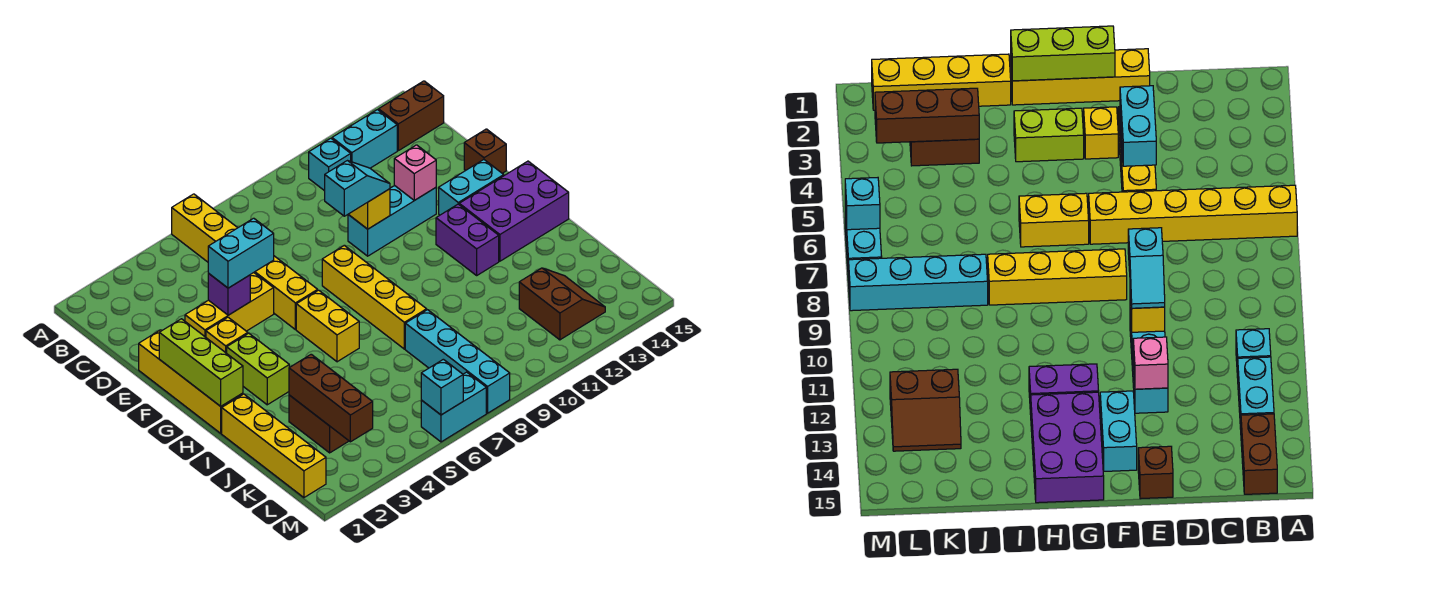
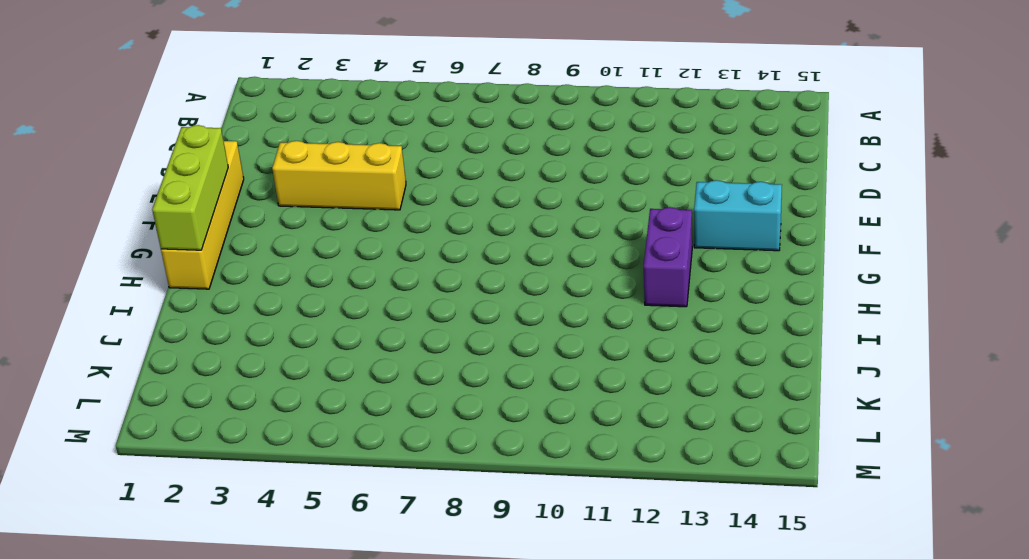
none -> yellow 1x6 brick [172,194,318,330]
none -> cyan 1x1 brick [309,138,351,191]
none -> cyan 1x2 brick [332,110,397,168]

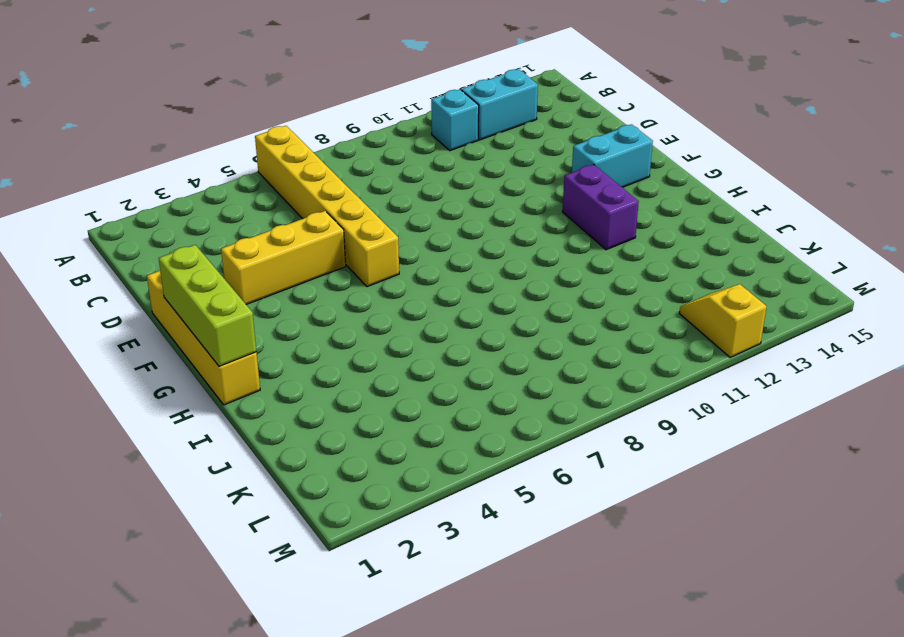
yellow 1x2 slope [679,284,767,357] -> brown 2x2 slope [519,268,605,340]
none -> brown 1x2 brick [379,81,444,151]
none -> cyan 1x3 brick [348,186,436,256]
none -> brown 1x1 brick [464,129,506,173]

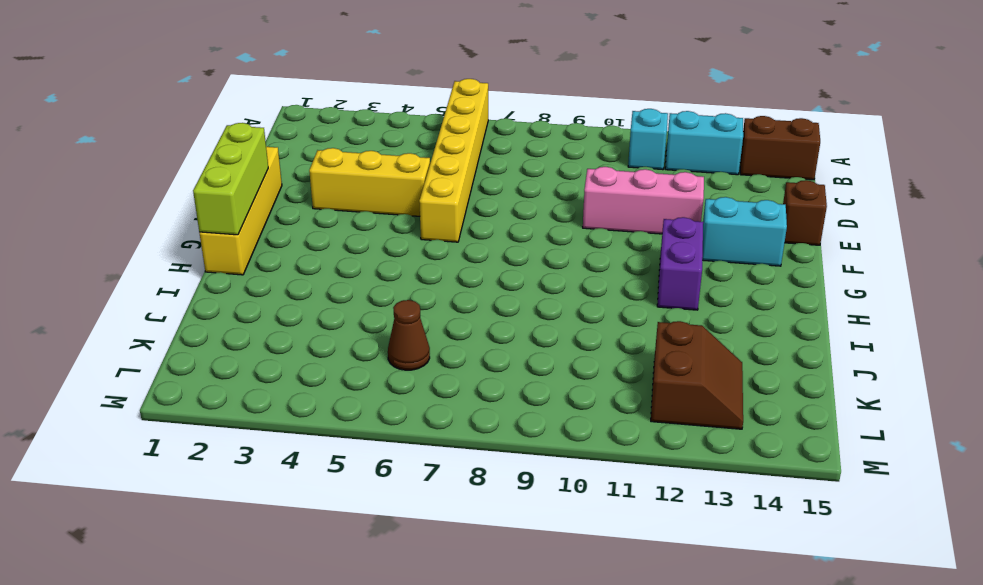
pink 1x3 brick [583,167,704,234] -> cyan 1x3 brick [348,186,436,256]
brown 1x1 cone [388,300,430,370] -> none
none -> yellow 1x1 brick [206,317,248,353]
none -> yellow 1x4 brick [322,245,427,349]
none -> lime 1x2 brick [227,333,289,405]

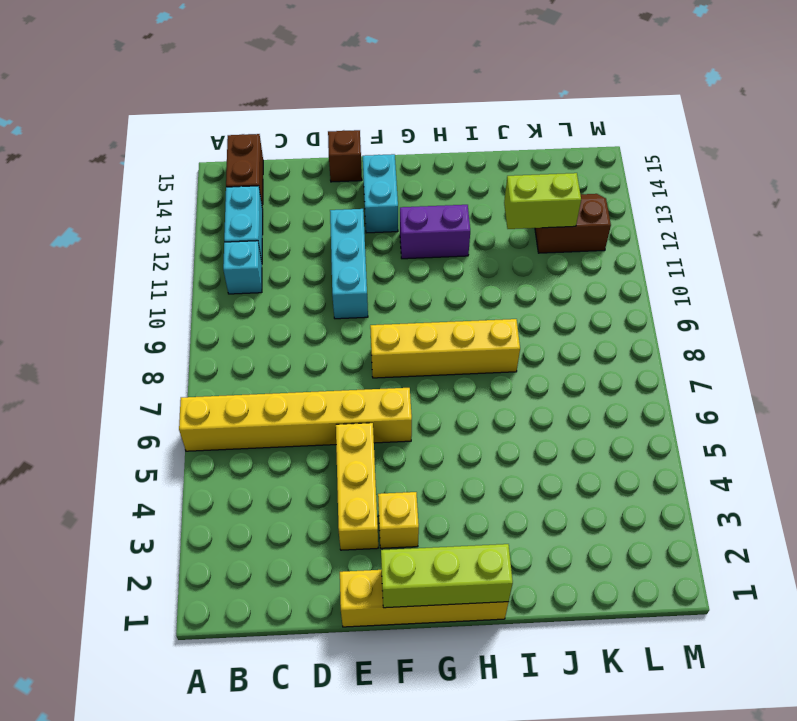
lime 1x2 brick [504,173,581,229] -> lime 1x2 brick moved to [227,333,289,405]
none -> yellow 1x2 brick [296,290,359,362]
none -> purple 2x3 brick [459,161,569,261]
none -> yellow 1x4 brick [222,394,326,498]

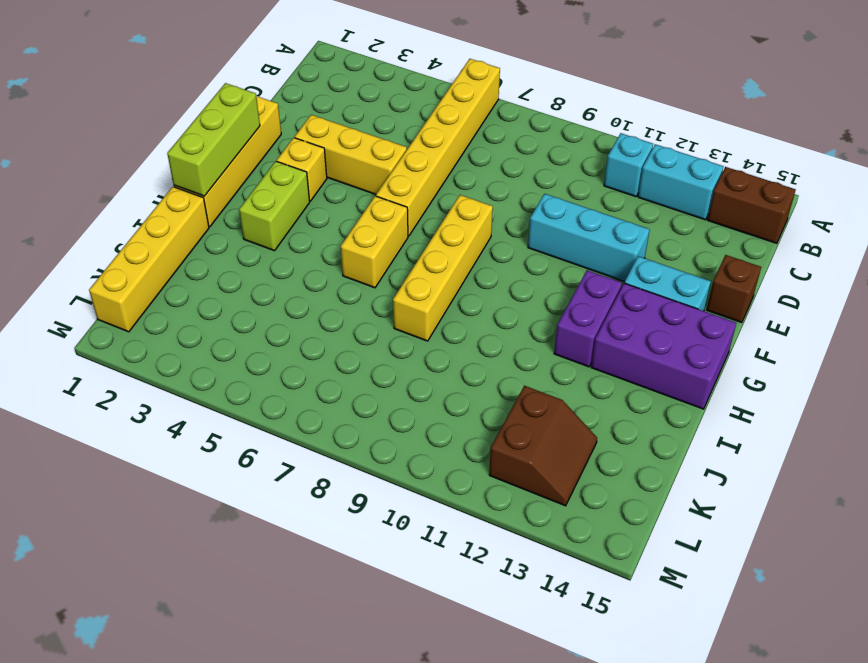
none -> brown 1x2 brick [289,395,348,453]
none -> cyan 1x4 brick [405,310,510,413]
none -> cyan 1x2 brick [421,372,486,442]

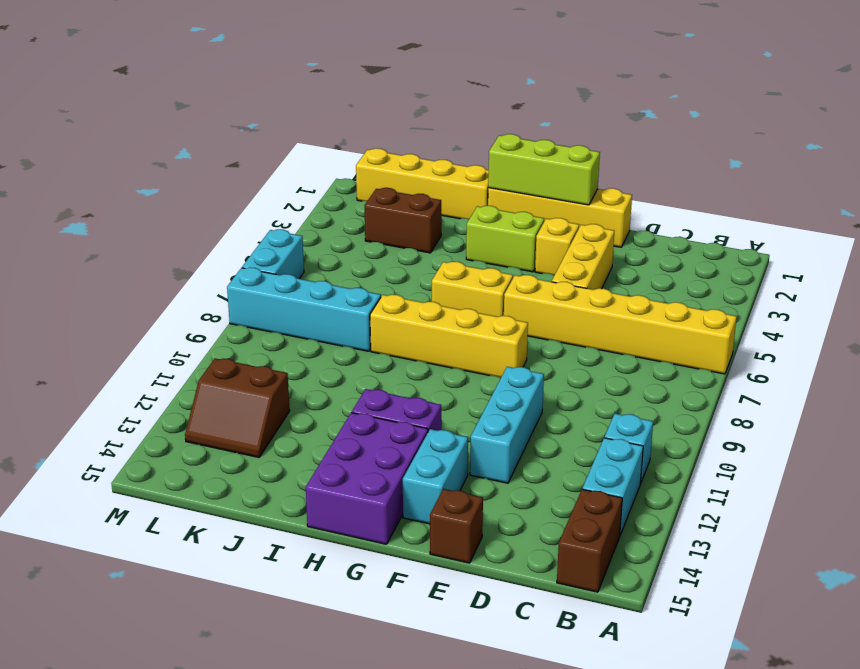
none -> purple 1x1 brick [208,273,250,315]
none -> yellow 1x1 brick [348,189,390,229]
none -> pink 1x1 brick [394,145,436,200]

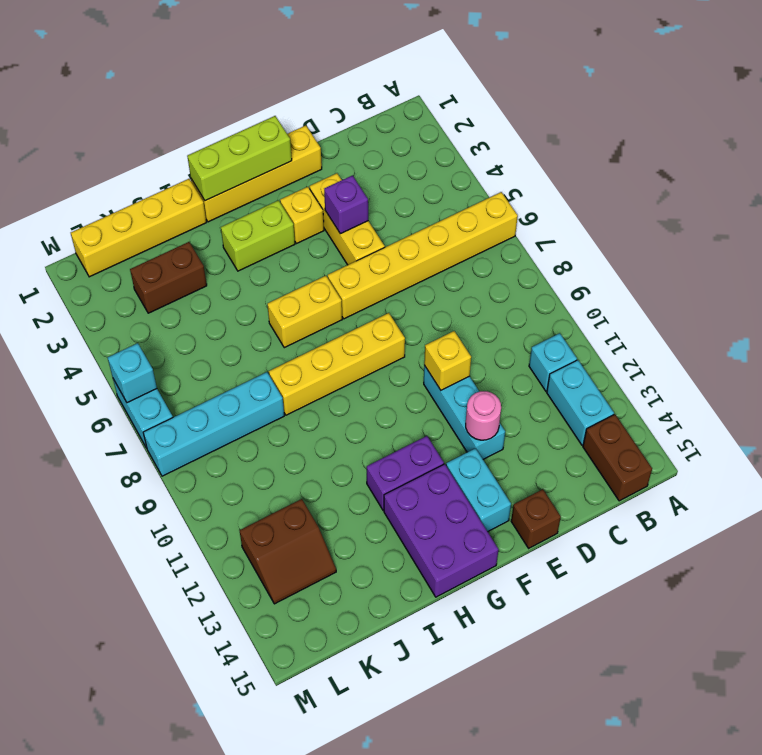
pink 1x1 round brick [466,391,501,440] -> pink 1x1 brick [394,145,436,200]
none -> brown 1x3 brick [289,354,373,442]
none -> cyan 1x2 brick [208,218,274,288]
none -> cyan 1x2 slope [325,161,390,216]

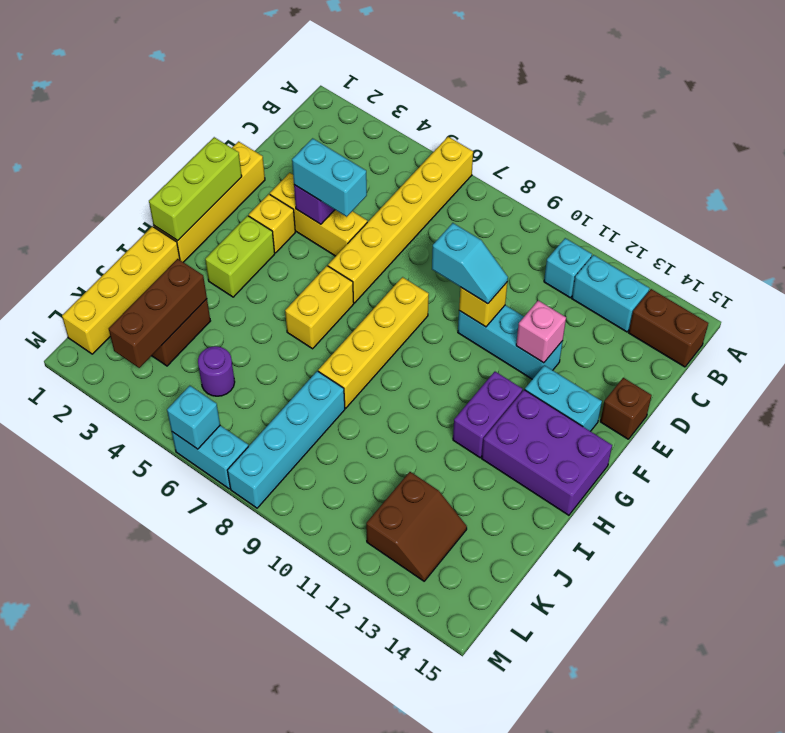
purple 1x1 round brick [198,346,235,396] -> none

